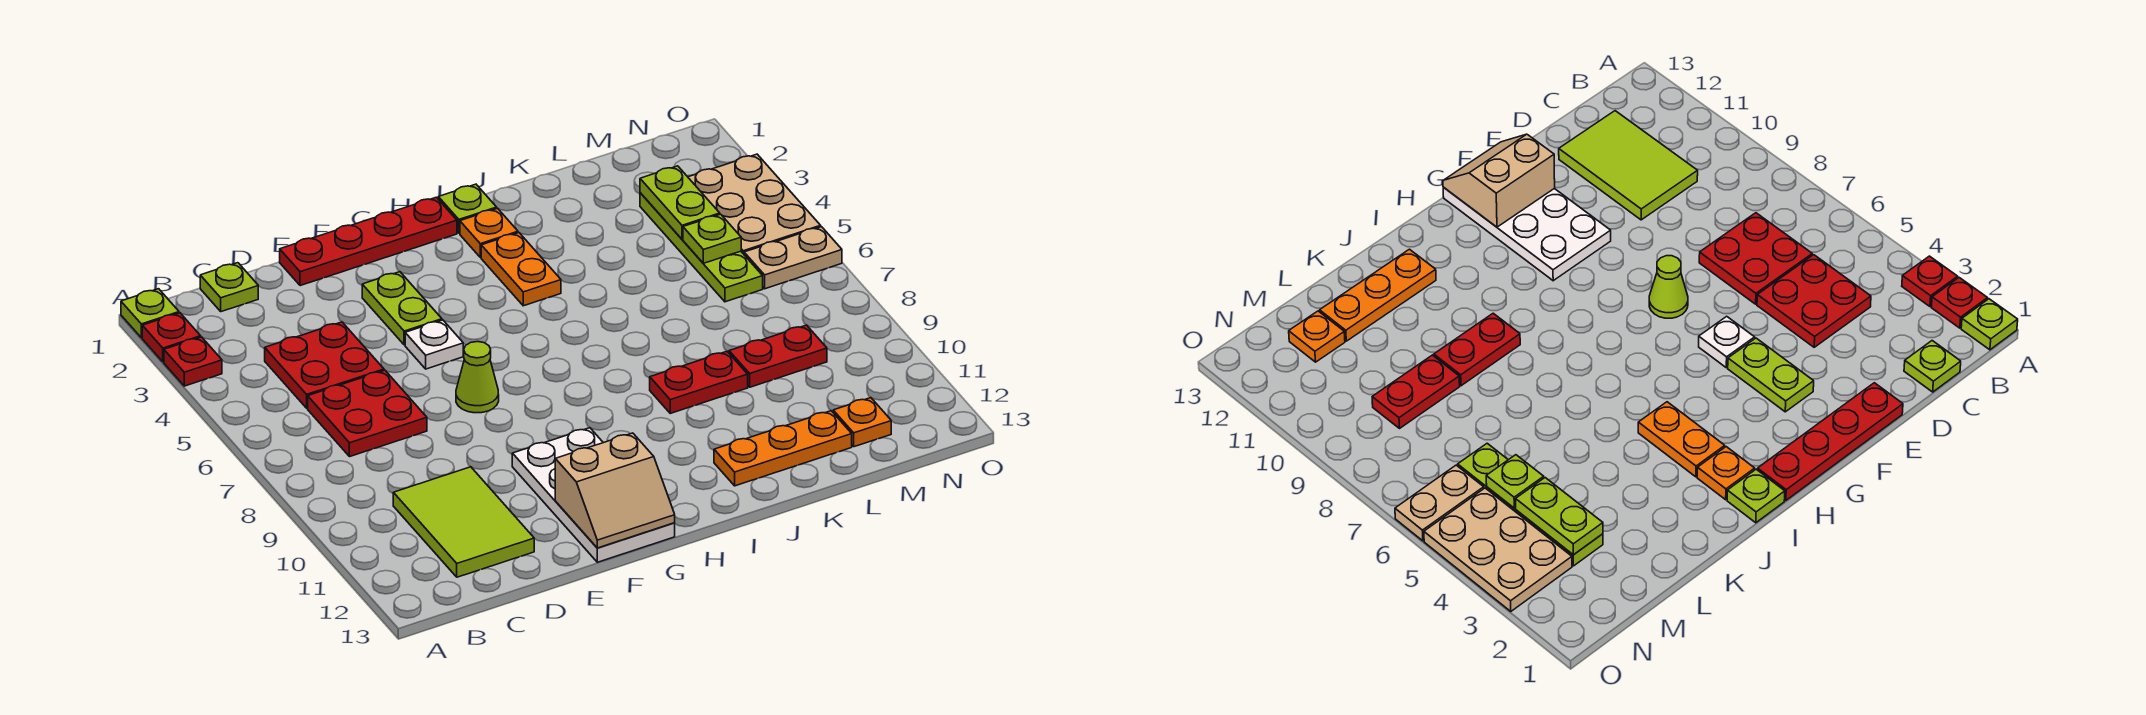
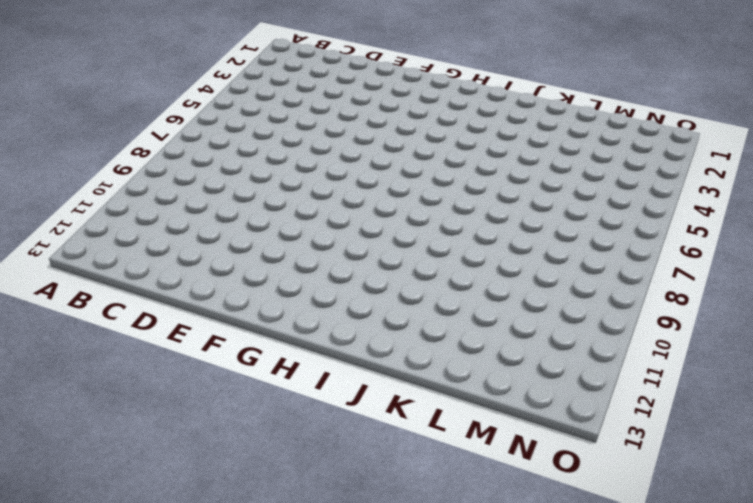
none -> lime 1x1 plate [121,289,179,338]
none -> red 1x1 plate [142,313,201,362]
none -> red 1x1 plate [164,337,222,386]

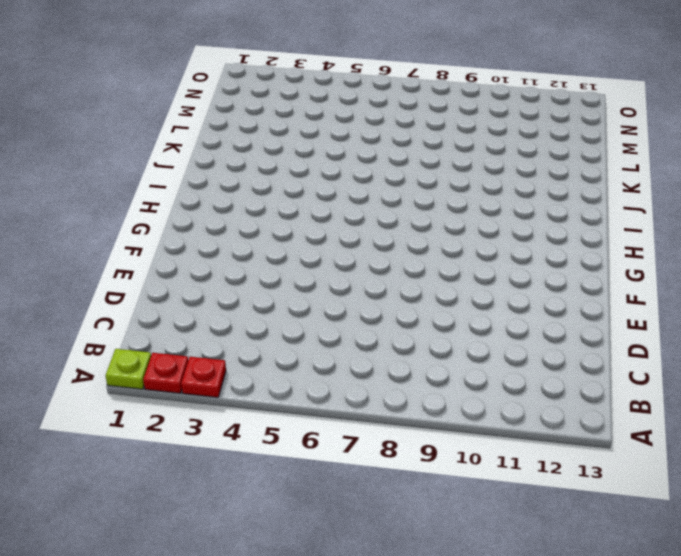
none -> lime 1x1 plate [200,263,258,312]
none -> red 2x2 plate [265,322,384,408]
none -> red 2x2 plate [308,370,427,457]

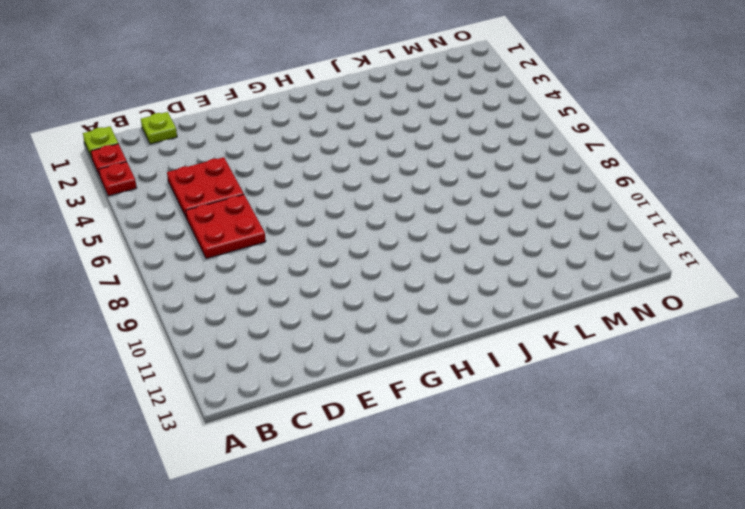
none -> lime 2x3 tile [393,467,534,577]
none -> red 1x4 plate [280,197,457,286]
none -> lime 1x2 plate [362,272,442,345]

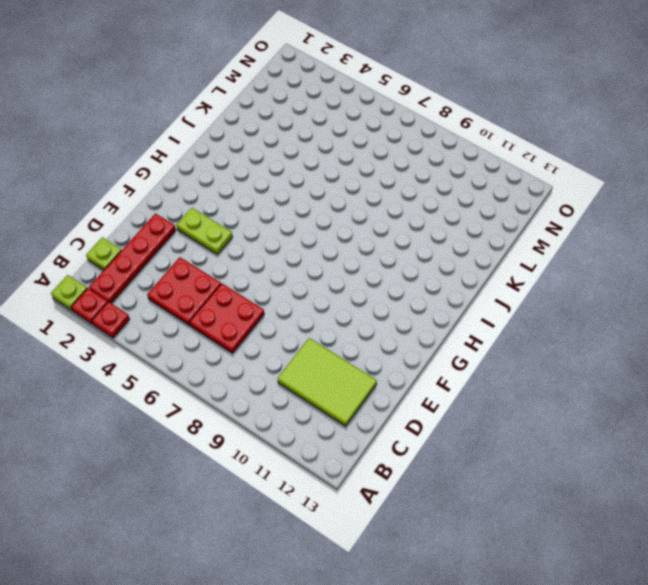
red 1x4 plate [89,213,176,303] -> red 1x4 plate moved to [280,197,457,286]
none -> white 1x1 plate [405,320,463,369]
none -> lime 1x1 cone [456,342,499,413]
none -> white 2x4 plate [512,428,675,562]

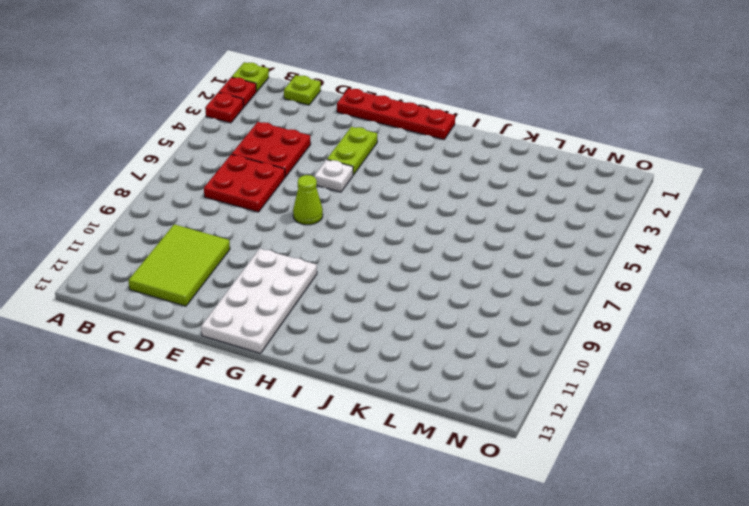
none -> lime 1x1 plate [438,184,497,233]
none -> orange 1x1 plate [460,208,518,257]
none -> orange 1x2 plate [481,233,561,306]

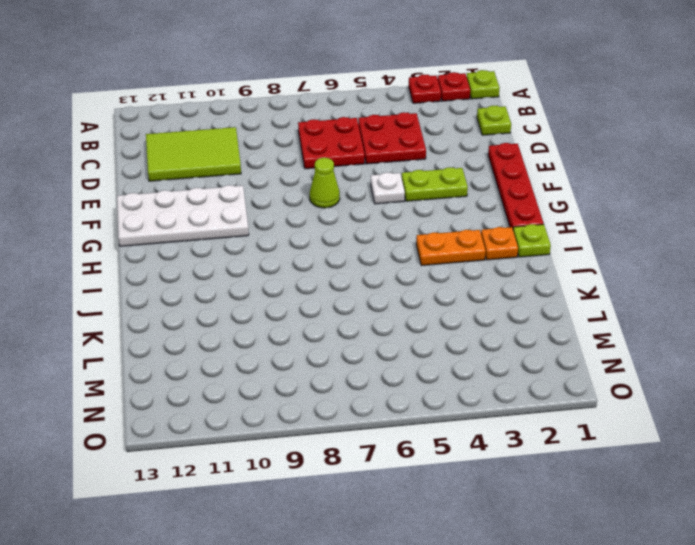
none -> red 1x2 plate [650,351,748,413]
none -> orange 1x3 plate [714,411,852,486]
none -> red 1x2 plate [729,325,827,387]

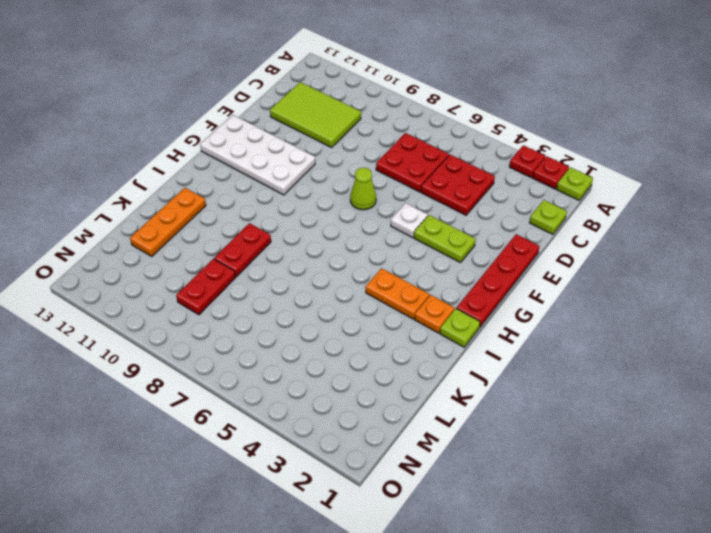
none -> lime 1x4 plate [640,193,763,302]
none -> orange 1x1 plate [833,398,891,447]
none -> tan 2x3 plate [688,154,821,254]

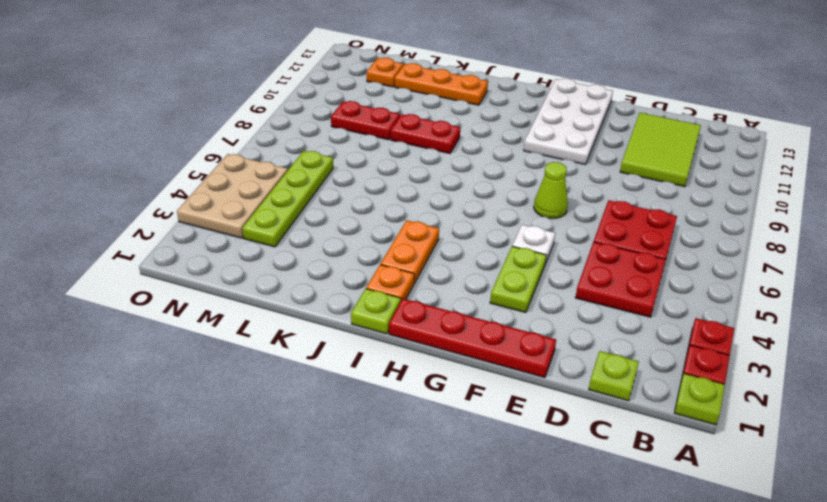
none -> tan 1x2 plate [744,227,842,289]
none -> tan 2x2 slope [555,433,675,548]
none -> lime 1x2 plate [640,166,720,239]

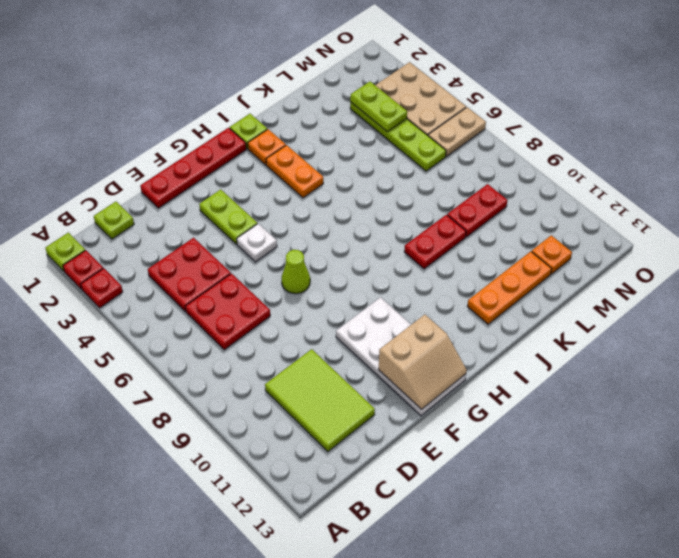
none -> lime 1x1 plate [683,214,741,263]

